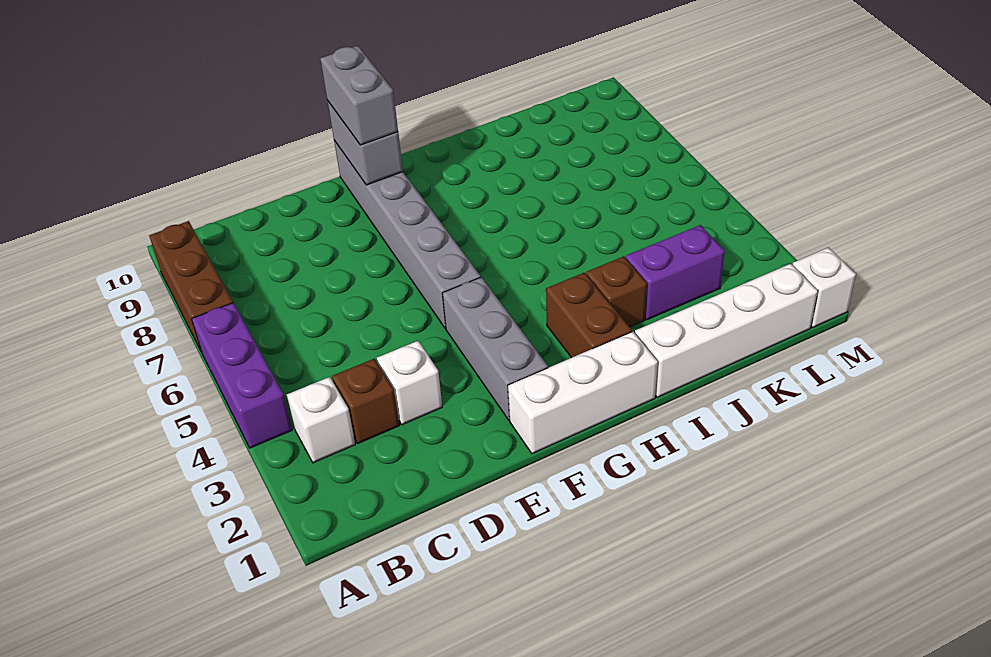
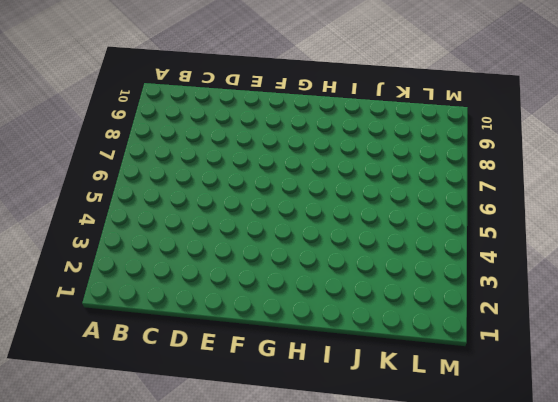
none -> purple 1x3 brick [192,303,292,448]
none -> brown 1x3 brick [149,221,233,352]
none -> white 1x1 brick [287,377,355,463]

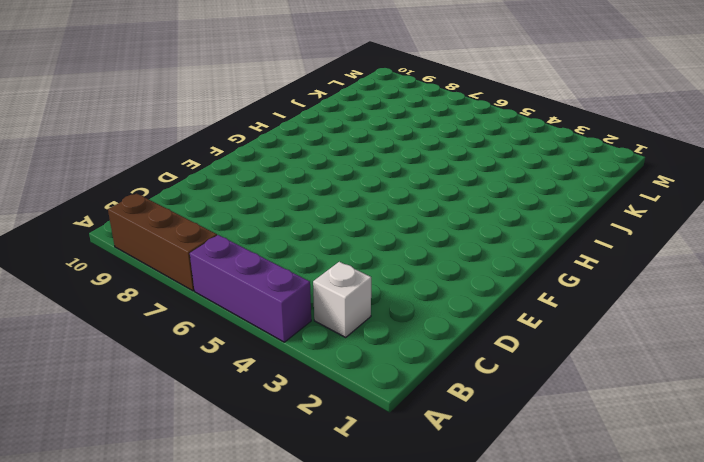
none -> brown 1x1 brick [332,359,399,443]
none -> white 1x1 brick [377,341,442,425]
none -> white 1x3 brick [508,332,658,454]

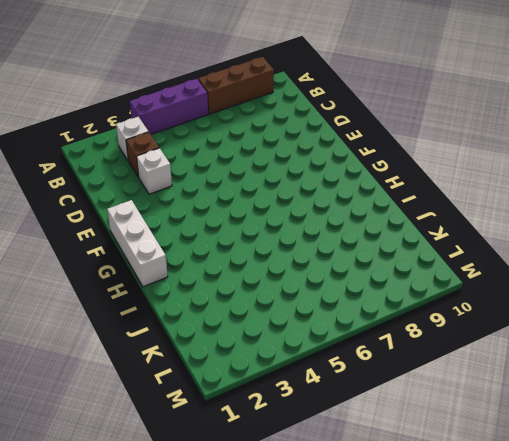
none -> grey 1x3 brick [442,277,548,420]
none -> grey 1x6 brick [334,140,481,329]
none -> brown 1x2 brick [546,273,632,358]

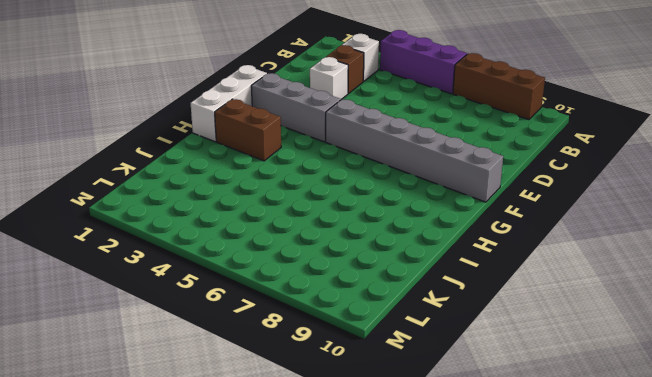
none -> white 1x4 brick [635,263,818,397]
none -> brown 1x1 brick [586,256,647,327]
none -> purple 1x2 brick [626,225,725,320]

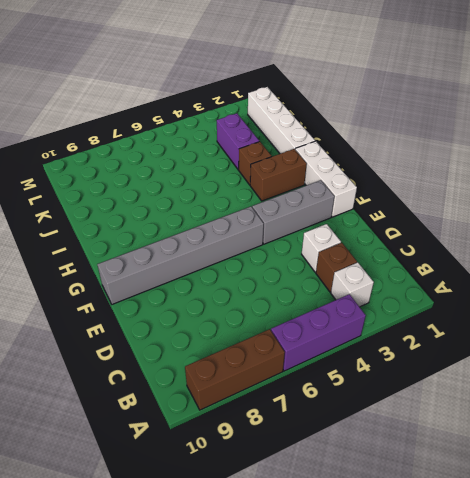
none -> white 1x1 brick [792,247,856,328]
none -> grey 1x2 brick [328,102,403,185]
none -> grey 1x2 brick [320,46,398,145]

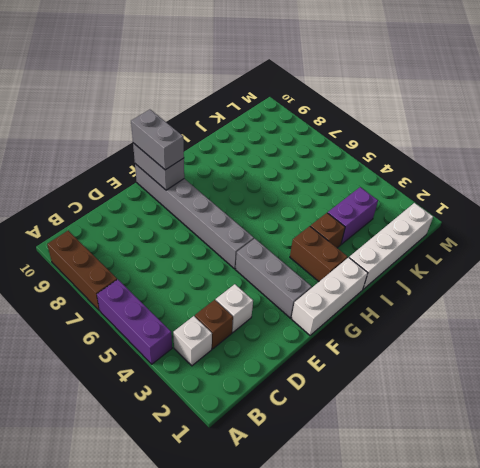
none -> white 1x1 brick [792,247,856,328]

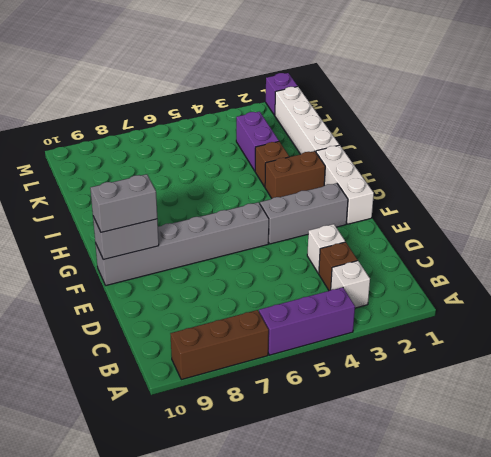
purple 1x1 brick [266,73,298,115] -> white 1x1 brick [792,247,856,328]

